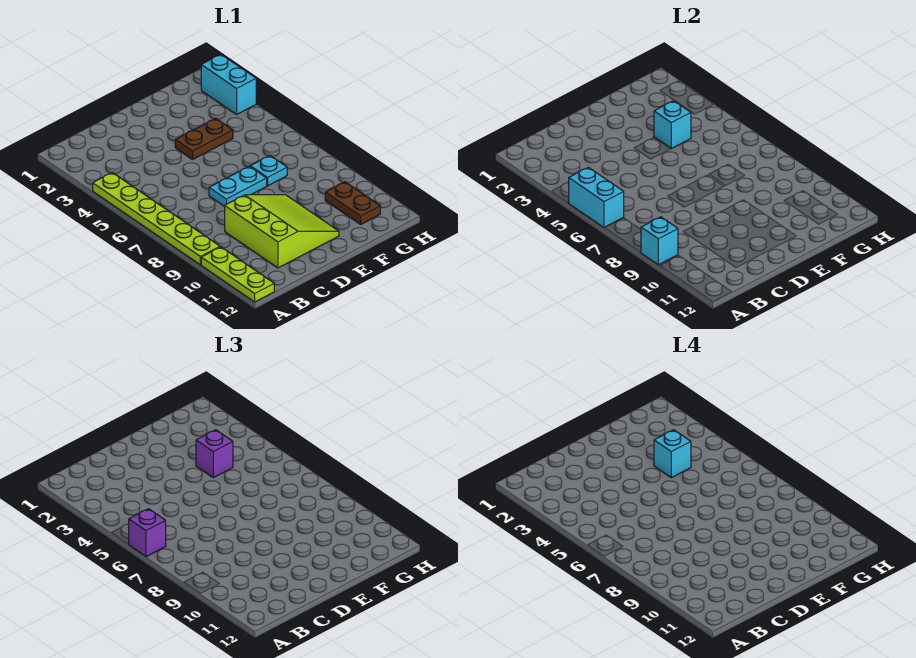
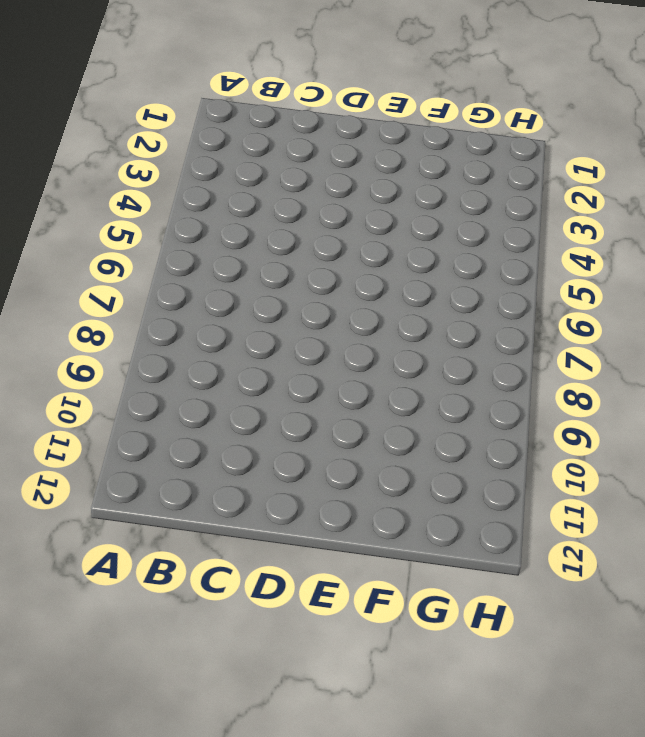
none -> lime 1x6 plate [93,173,220,265]
none -> lime 1x3 plate [201,247,274,302]
none -> lime 3x3 slope [225,195,339,268]

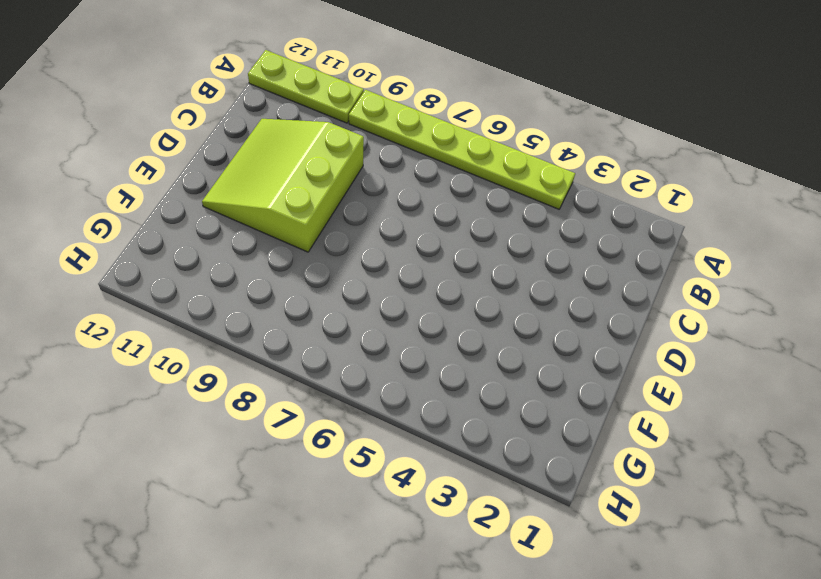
lime 3x3 slope [202,119,364,252] -> lime 3x3 slope turned to [225,195,339,268]
none -> cyan 1x2 plate [209,166,267,207]
none -> brown 1x2 plate [175,118,233,159]
none -> cyan 1x1 plate [250,156,287,186]

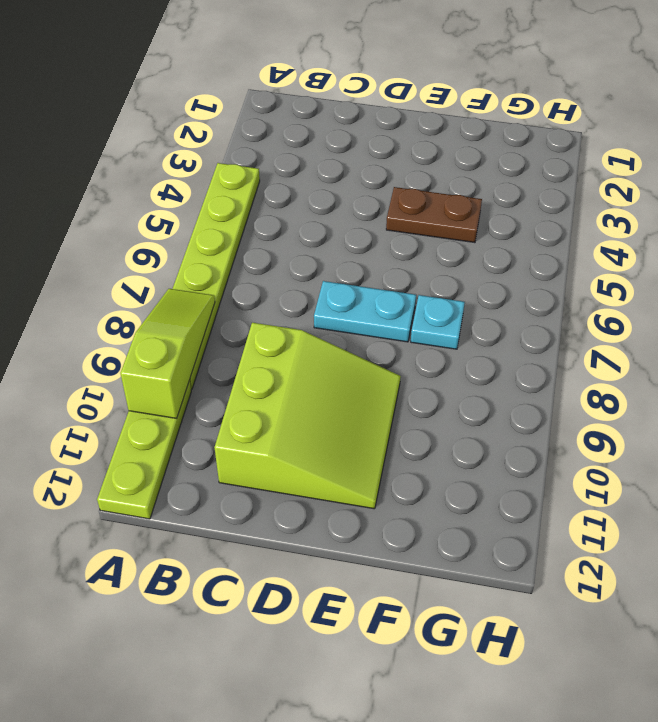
lime 1x3 slope [120,289,215,418] -> cyan 1x1 brick [641,217,678,265]
none -> brown 1x2 plate [325,182,380,224]
none -> cyan 1x2 brick [201,54,256,115]
none -> cyan 1x2 brick [569,167,624,228]

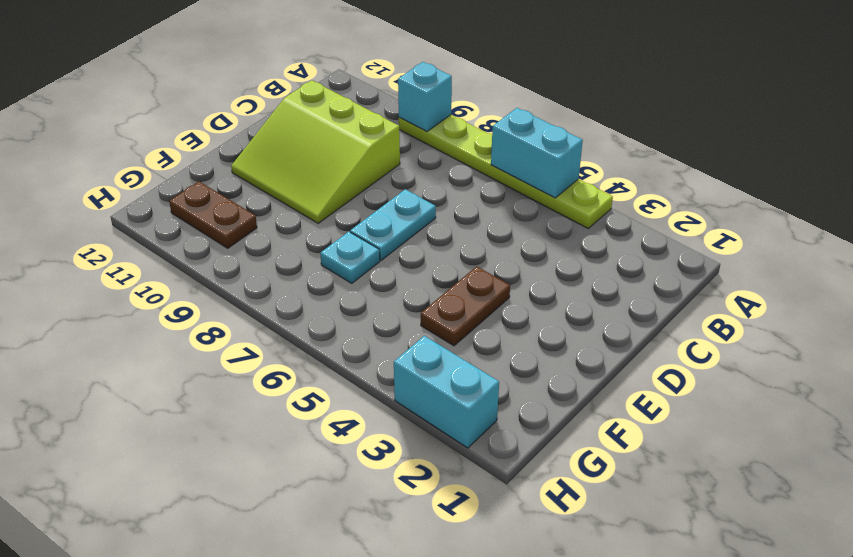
none -> lime 1x3 plate [201,247,274,302]
none -> cyan 1x1 brick [654,101,691,149]
none -> purple 1x1 brick [129,509,166,557]

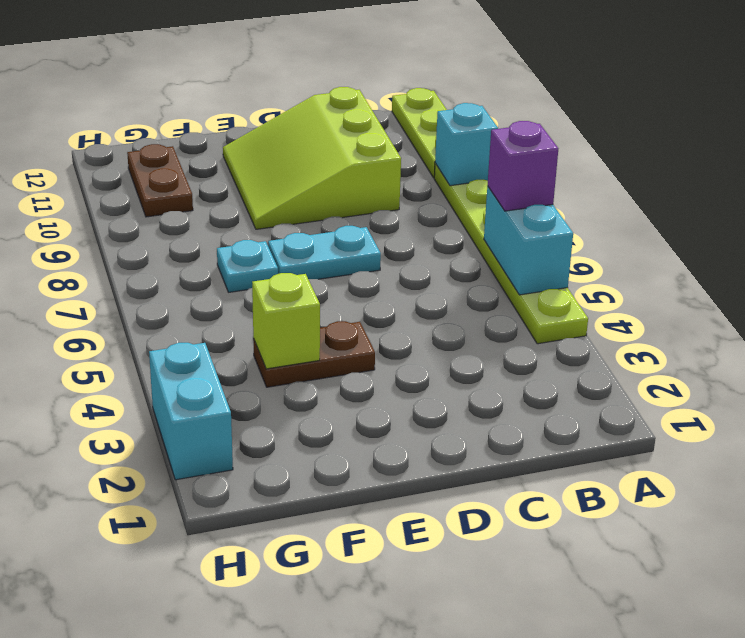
lime 1x1 brick [252,273,320,369] -> cyan 1x1 brick [654,101,691,149]
none -> purple 1x1 brick [196,430,233,478]
none -> cyan 1x1 brick [654,430,691,478]

